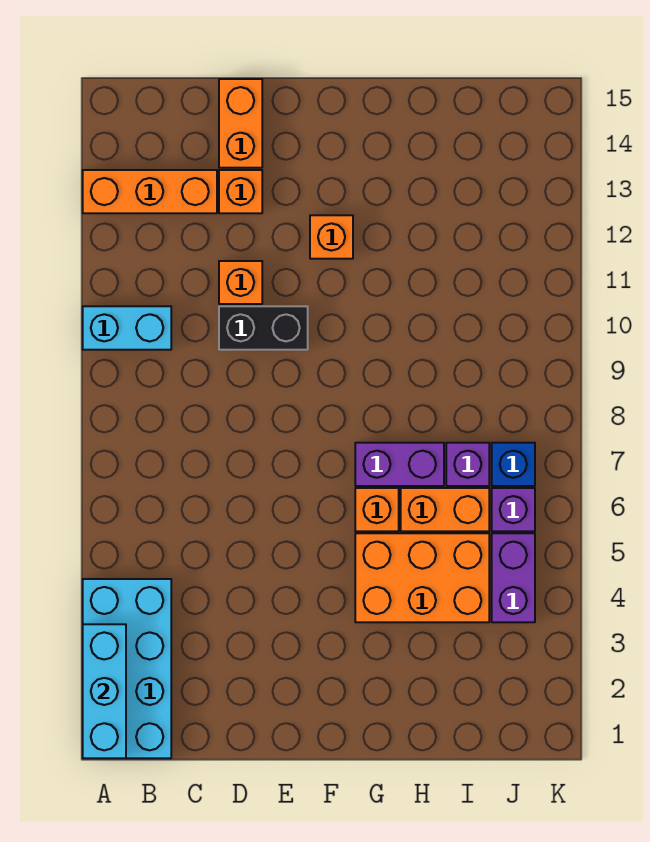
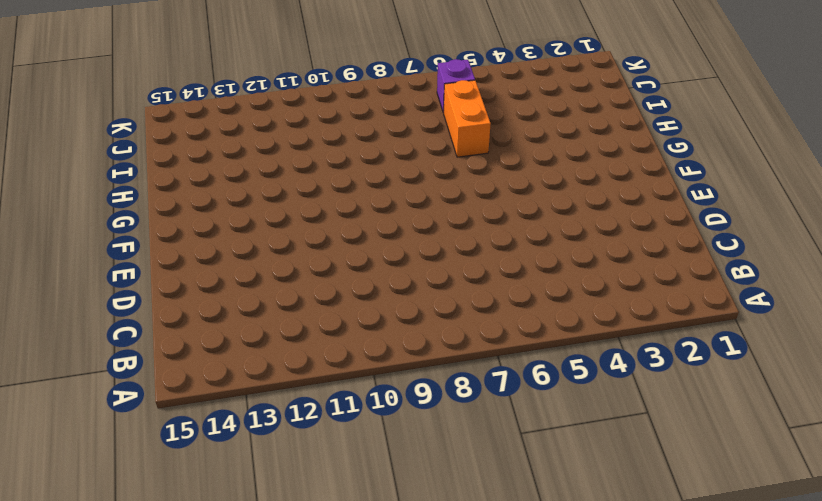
none -> cyan 2x4 brick [83,579,171,758]
none -> cyan 1x2 brick [83,306,171,350]
none -> orange 1x3 brick [83,170,217,213]

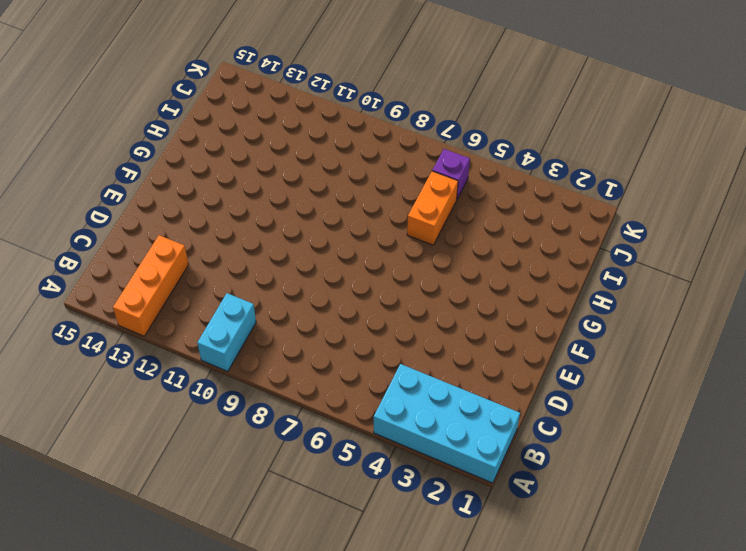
none -> black 1x2 brick [219,306,308,350]
none -> orange 1x1 brick [219,261,262,304]
none -> orange 1x1 brick [219,170,262,213]

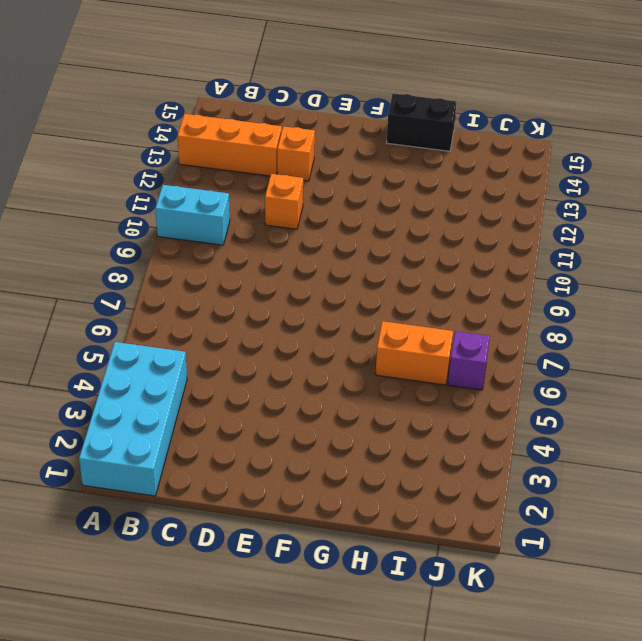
black 1x2 brick [386,93,456,151] -> black 1x2 brick moved to [219,306,308,350]
none -> orange 1x2 brick [219,79,262,168]
none -> orange 1x1 brick [310,215,353,259]
none -> orange 2x3 brick [355,533,489,622]

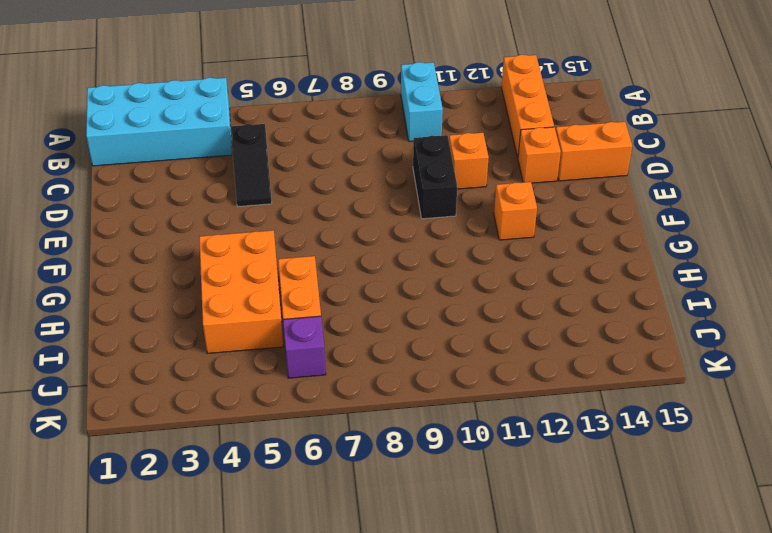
black 1x2 slope [231,124,272,207] -> none
none -> orange 1x1 brick [355,488,399,531]
none -> purple 1x2 brick [355,443,444,486]
none -> purple 1x1 brick [446,443,489,486]

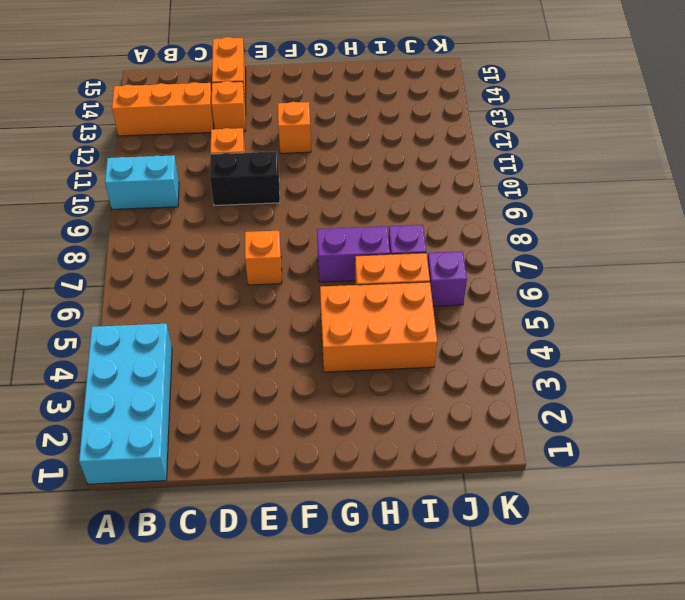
orange 1x1 brick [245,231,282,285] -> orange 1x1 brick moved to [355,488,399,531]
none -> purple 1x2 brick [492,533,535,622]
none -> blue 1x1 brick [492,443,535,486]
none -> cyan 1x3 brick [83,624,126,758]

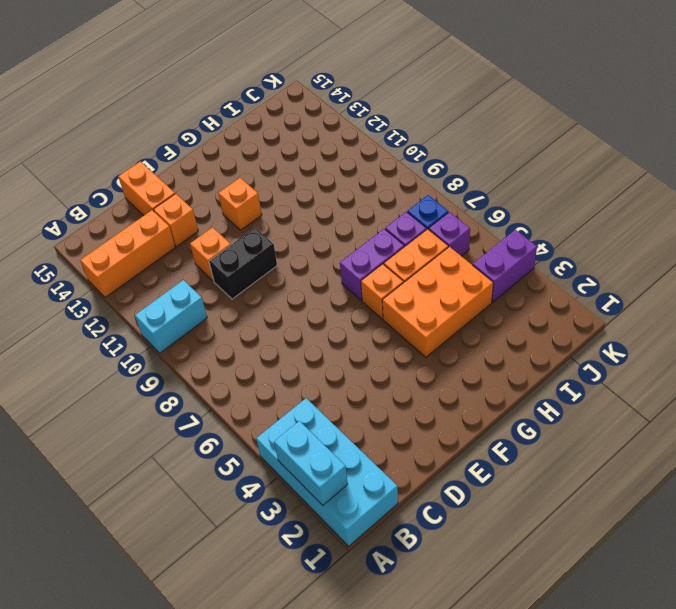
cyan 1x2 brick [274,421,348,505] -> cyan 1x3 brick [83,624,126,758]
purple 1x2 brick [473,230,537,302] -> purple 1x2 brick turned to [492,533,535,622]

